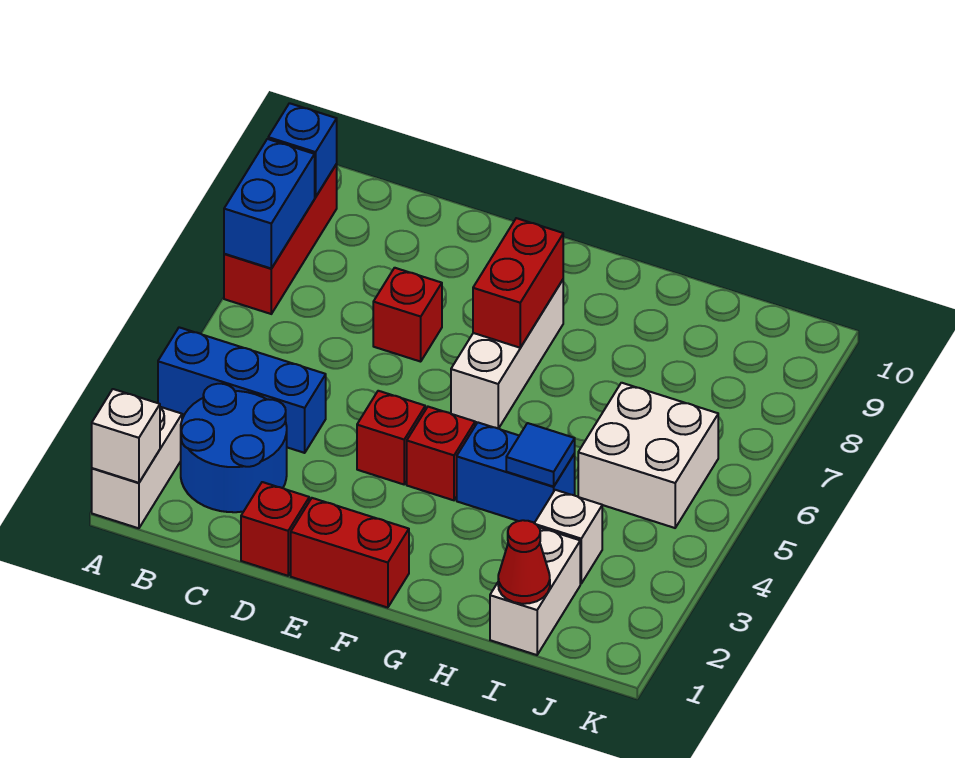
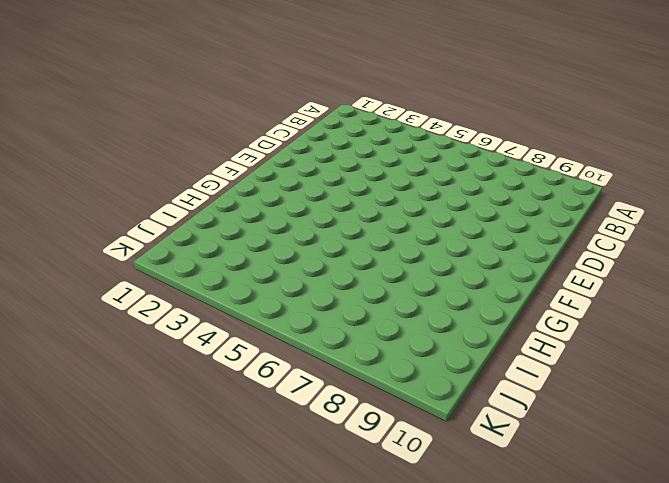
none -> white 1x2 brick [92,407,182,528]
none -> blue 1x3 brick [158,327,326,453]
none -> red 1x3 brick [224,164,337,314]

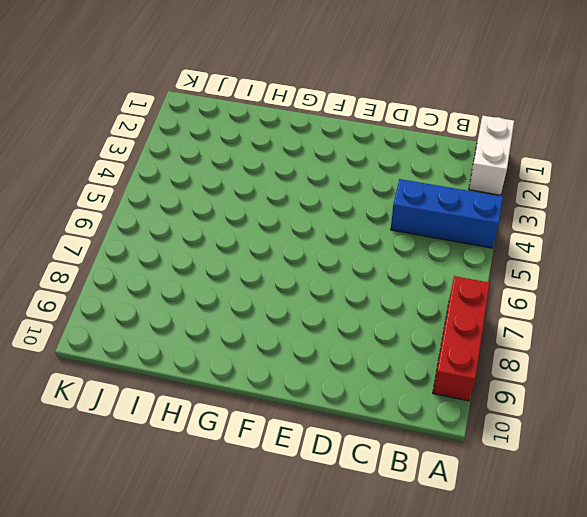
none -> blue 2x2 round brick [181,384,287,512]
none -> red 1x1 brick [241,482,309,576]
none -> red 1x1 brick [373,268,442,362]

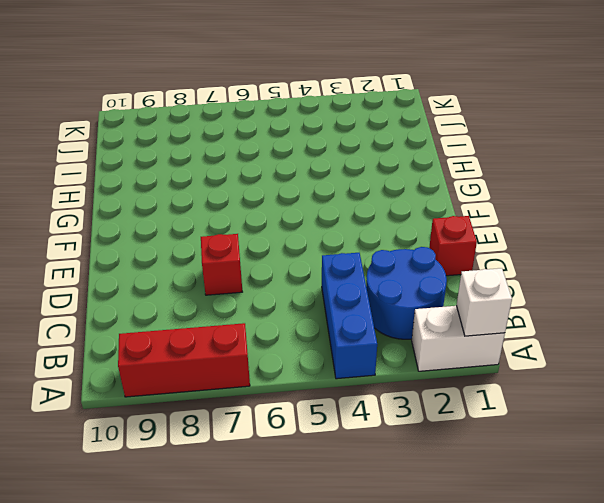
none -> red 1x2 brick [291,498,409,608]
none -> red 1x1 brick [357,391,425,484]
none -> red 1x1 brick [407,407,475,500]

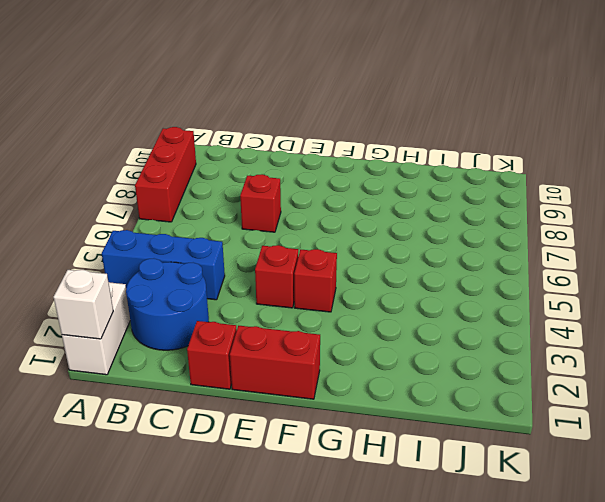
none -> white 1x3 brick [451,280,563,429]
none -> blue 1x2 brick [457,422,575,523]
none -> white 1x2 brick [490,527,580,655]

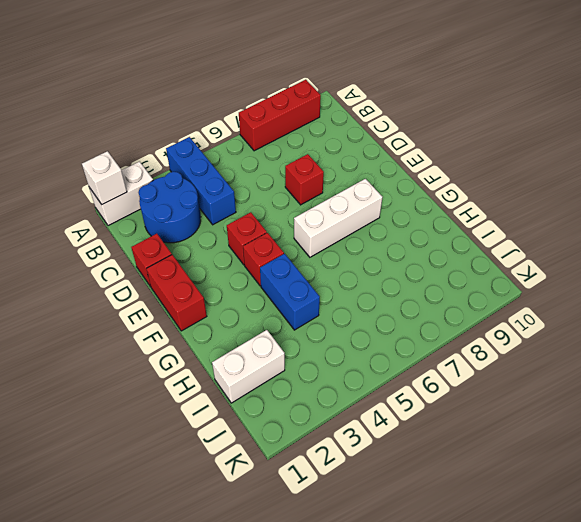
none -> white 1x1 brick [535,490,602,584]
none -> white 2x2 brick [578,383,718,528]
none -> blue 1x2 brick [224,139,315,268]

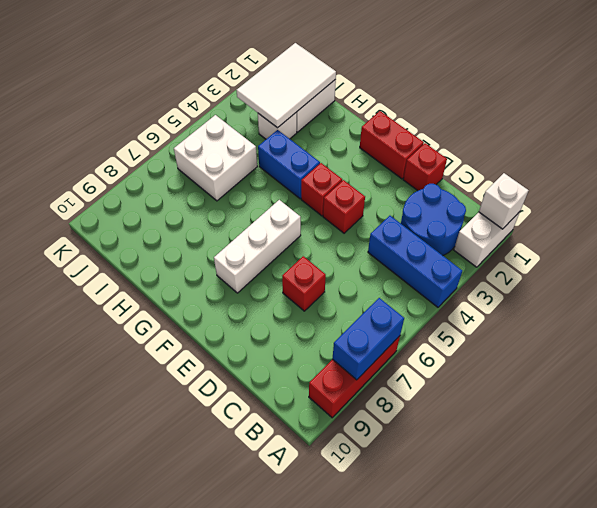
white 2x3 tile [236,43,336,128] -> red 1x1 cone [498,520,550,604]
none -> blue 1x1 brick [268,103,337,197]
none -> red 1x2 brick [473,218,563,348]
none -> blue 1x1 tile [506,423,575,487]

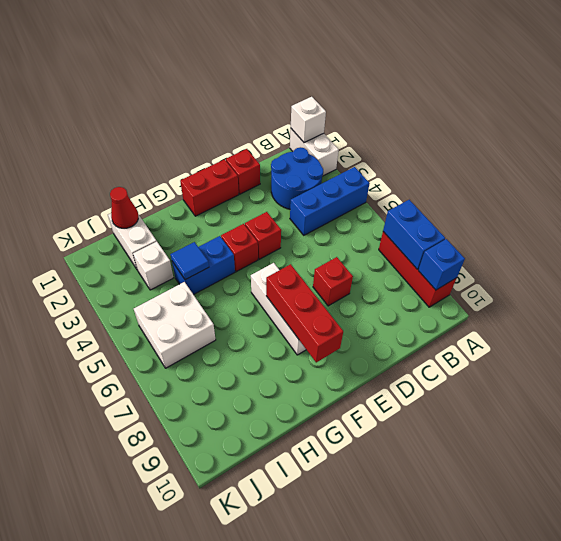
red 1x3 brick [266,264,343,363] -> red 1x2 brick [473,218,563,348]

